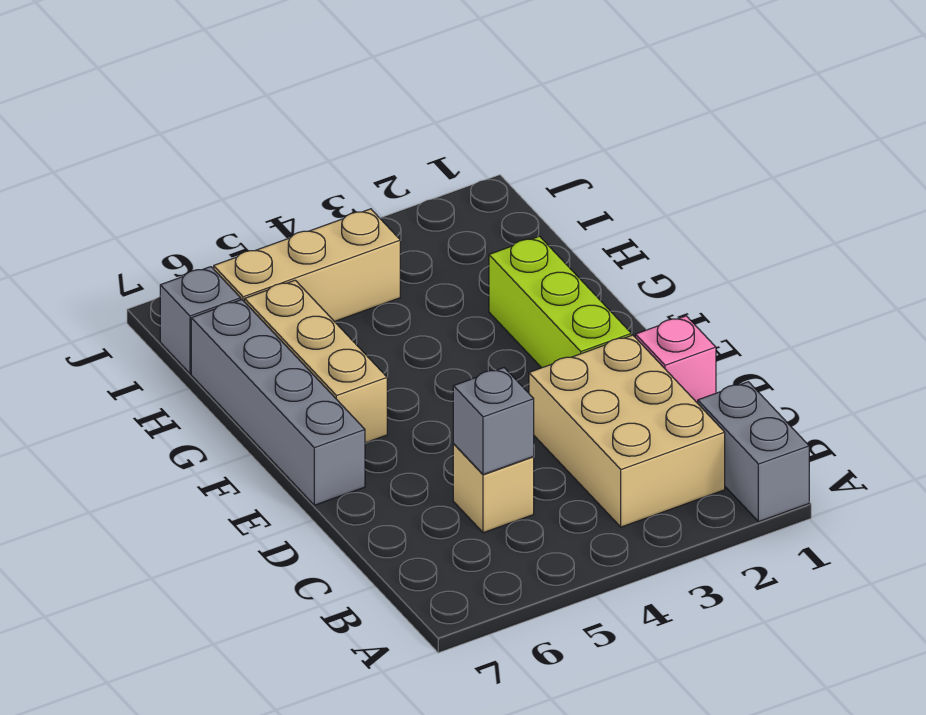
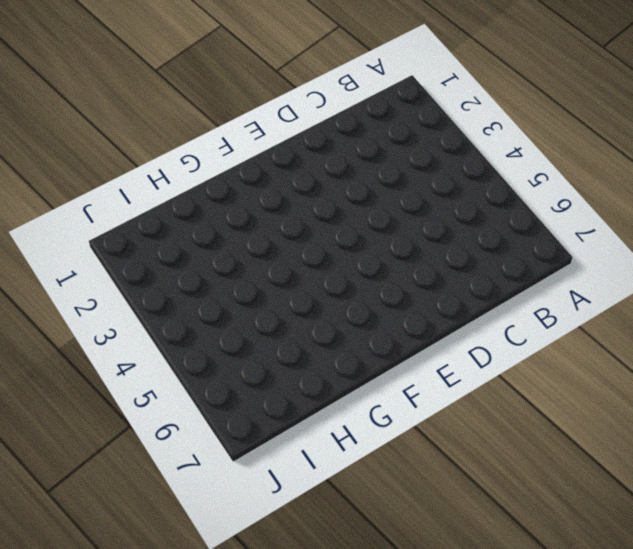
none -> grey 1x2 brick [698,382,809,522]
none -> tan 2x3 brick [529,335,725,527]

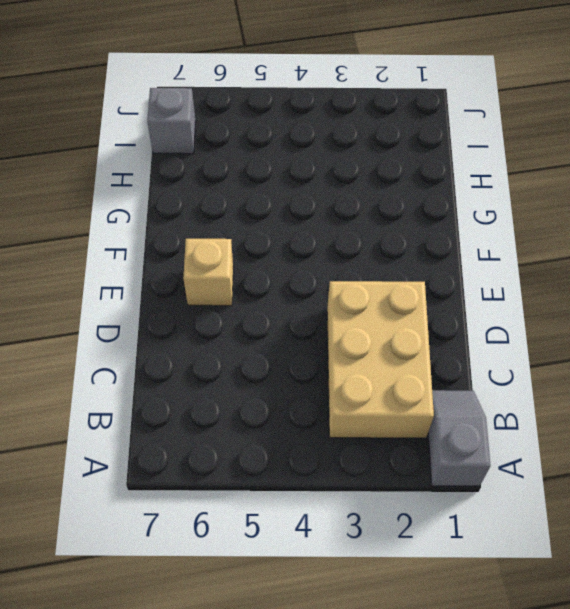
grey 1x2 slope [428,390,491,486] -> grey 1x2 brick [698,382,809,522]
tan 1x1 brick [183,239,233,306] -> tan 1x1 brick moved to [453,444,534,533]
none -> pink 1x1 brick [636,316,716,403]
none -> lime 1x3 brick [489,236,631,368]

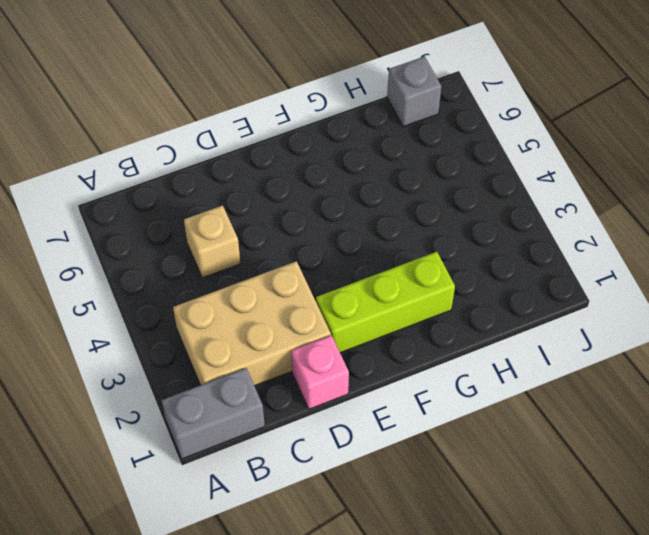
none -> grey 1x4 brick [191,300,365,505]
none -> tan 1x3 brick [245,280,387,443]

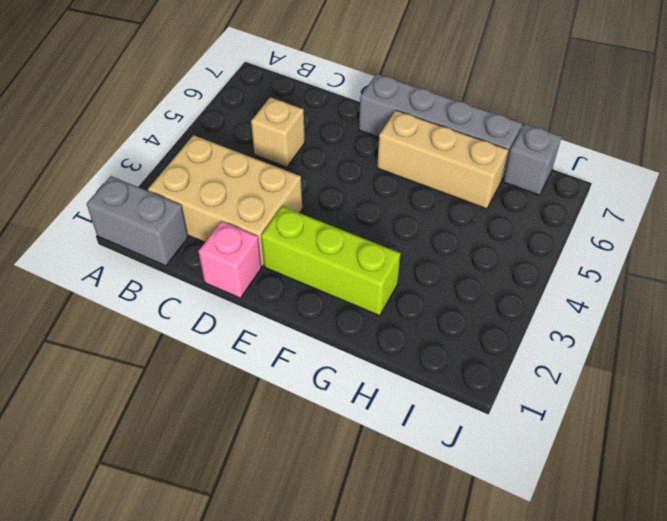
none -> tan 1x3 brick [214,209,400,322]
none -> grey 1x1 brick [453,368,534,475]

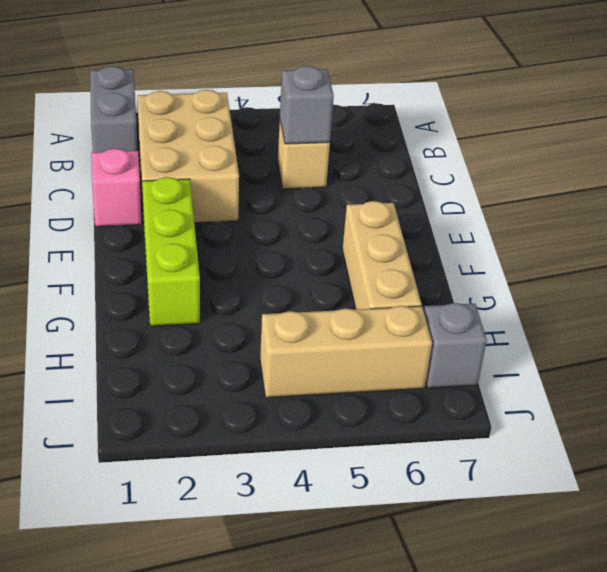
none -> grey 1x4 brick [191,300,365,505]

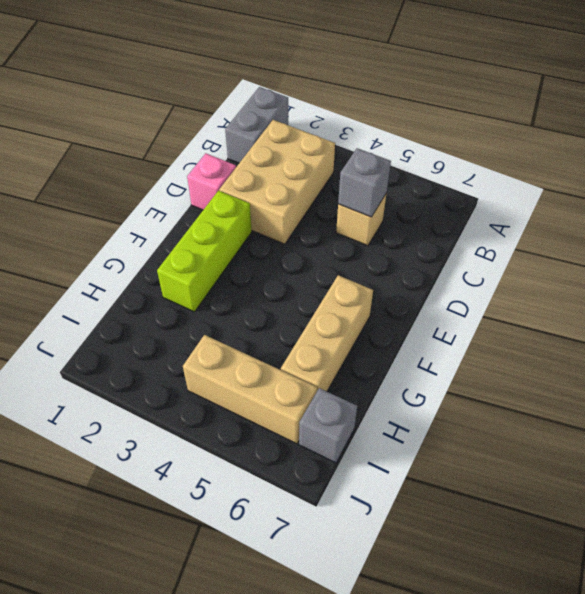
none -> grey 1x4 brick [191,300,365,505]

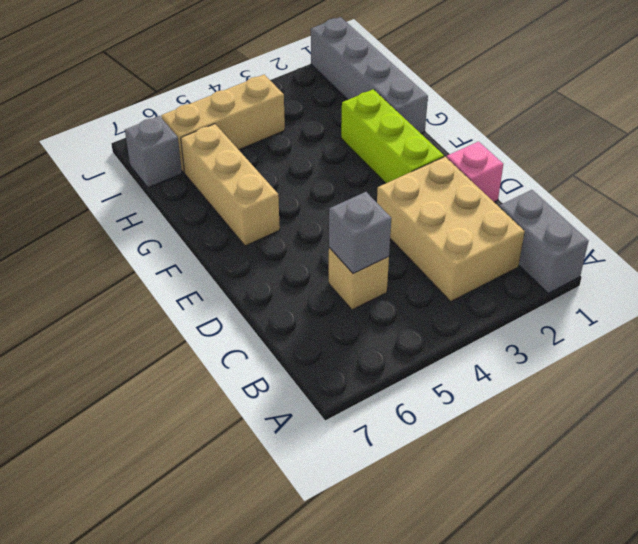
grey 1x4 brick [311,17,428,133] -> grey 1x4 brick moved to [191,300,365,505]

